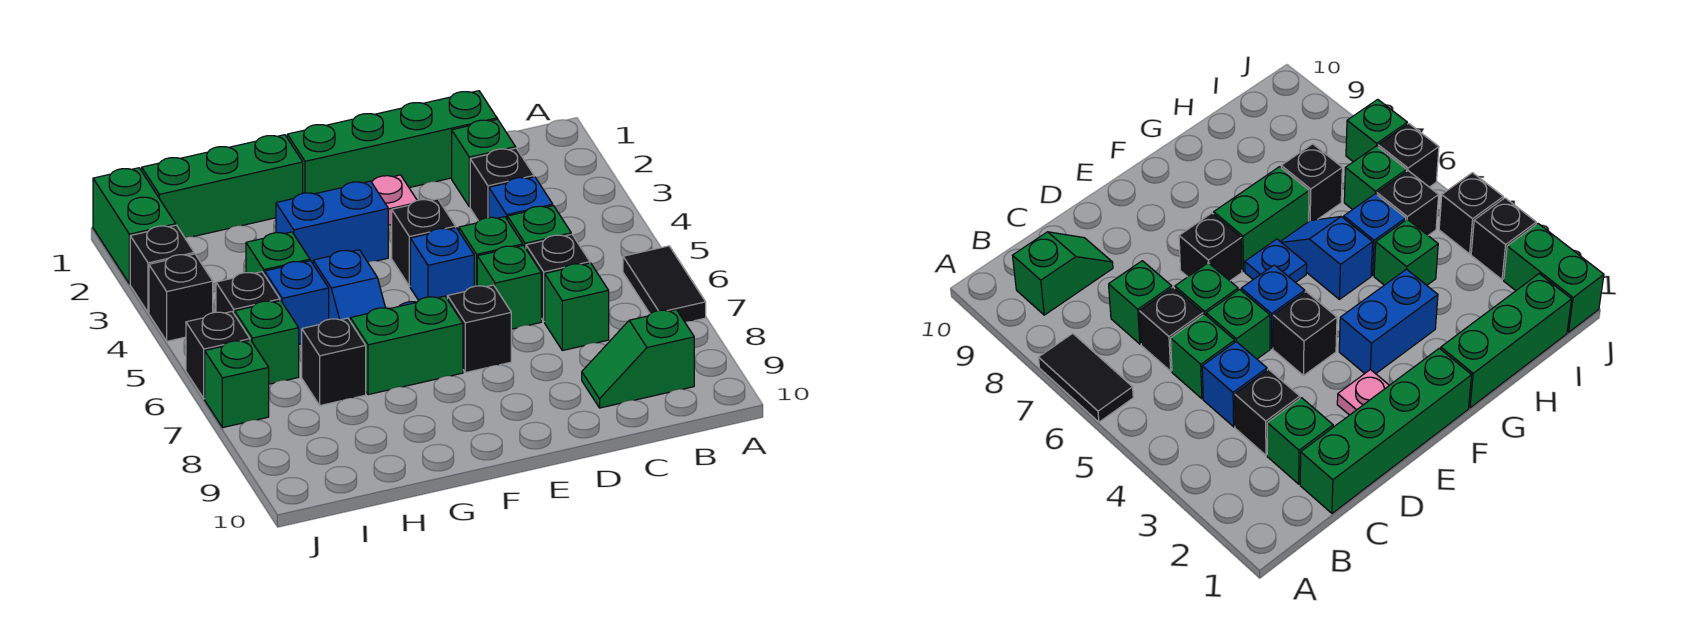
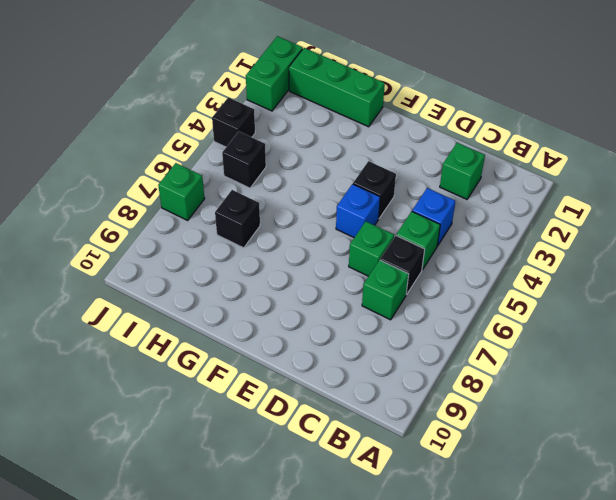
none -> black 1x2 tile [623,246,706,322]
none -> green 1x2 slope [582,310,694,408]
none -> green 1x4 brick [287,91,497,194]
none -> black 1x1 brick [470,148,534,221]

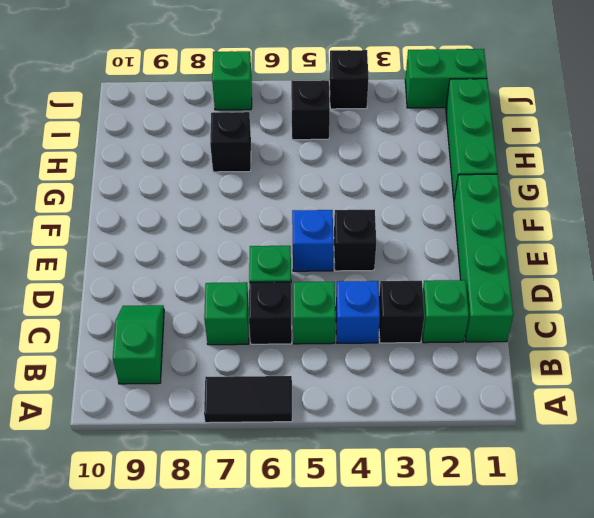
none -> green 1x1 brick [459,217,523,286]
none -> pink 1x1 plate [372,175,417,225]
none -> black 1x1 brick [447,285,511,373]
none -> blue 1x2 brick [276,181,388,263]

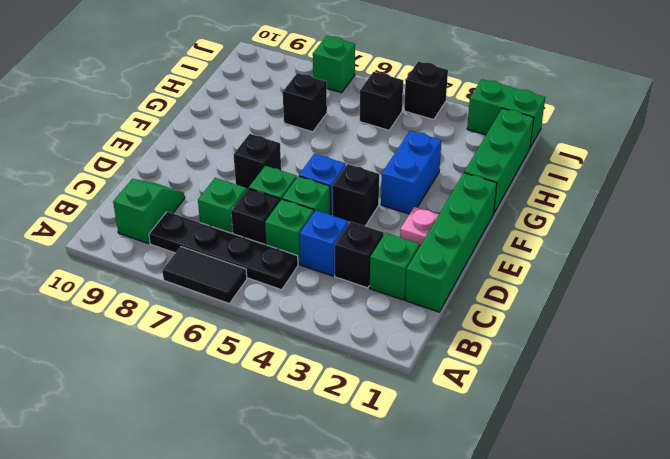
black 1x4 plate [149,212,298,290] -> none
none -> blue 1x1 plate [1245,239,1307,283]
none -> green 1x2 brick [350,296,463,395]
none -> blue 1x2 slope [313,250,385,320]
none -> green 1x1 brick [246,232,310,275]

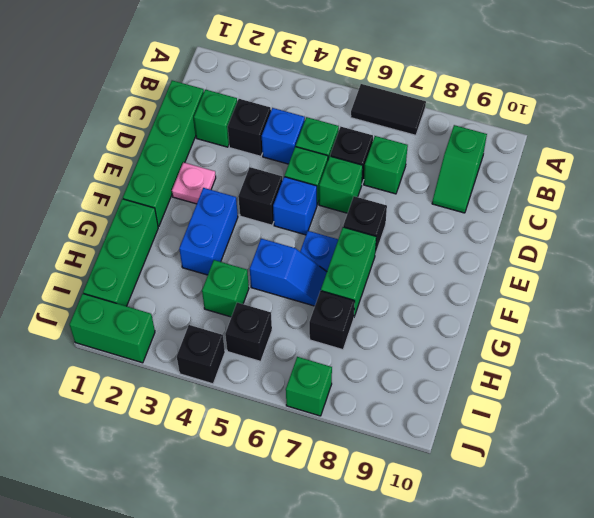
none -> blue 1x1 brick [265,261,329,344]
none -> green 1x1 brick [235,300,299,384]
none -> black 1x1 brick [130,225,194,313]
none -> black 1x1 brick [186,312,250,399]

